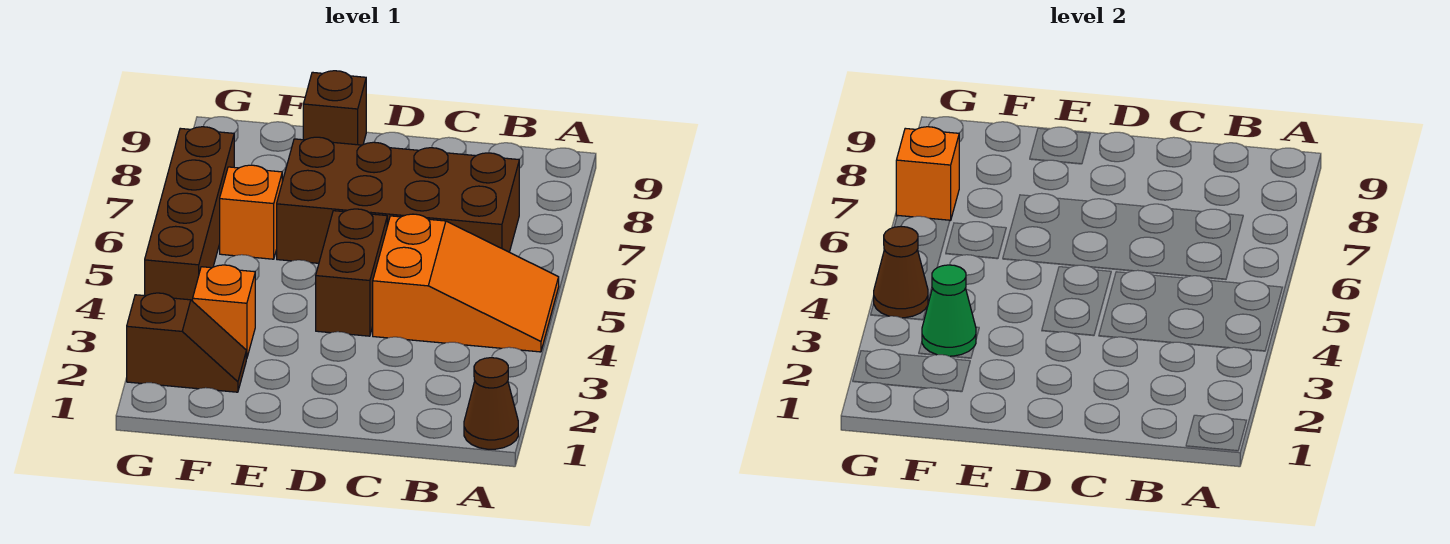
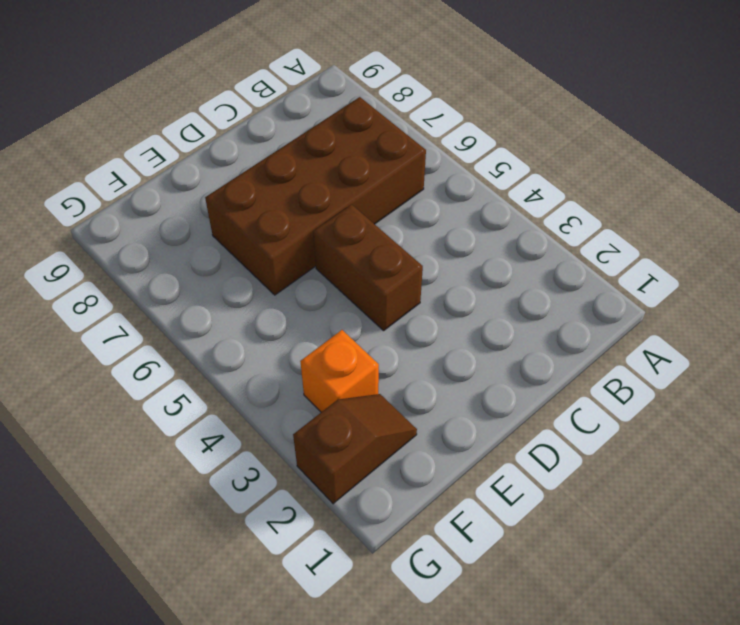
none -> brown 1x1 cone [464,358,518,449]
none -> orange 2x3 slope [373,214,559,352]
none -> brown 1x1 brick [303,71,366,145]

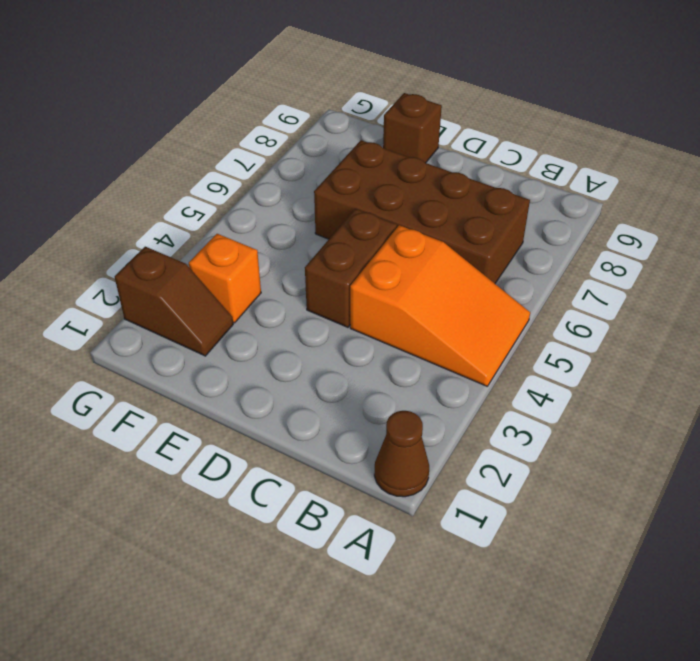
none -> orange 1x1 brick [220,165,282,259]
none -> brown 1x4 brick [145,127,234,301]
none -> green 1x1 cone [922,265,976,357]

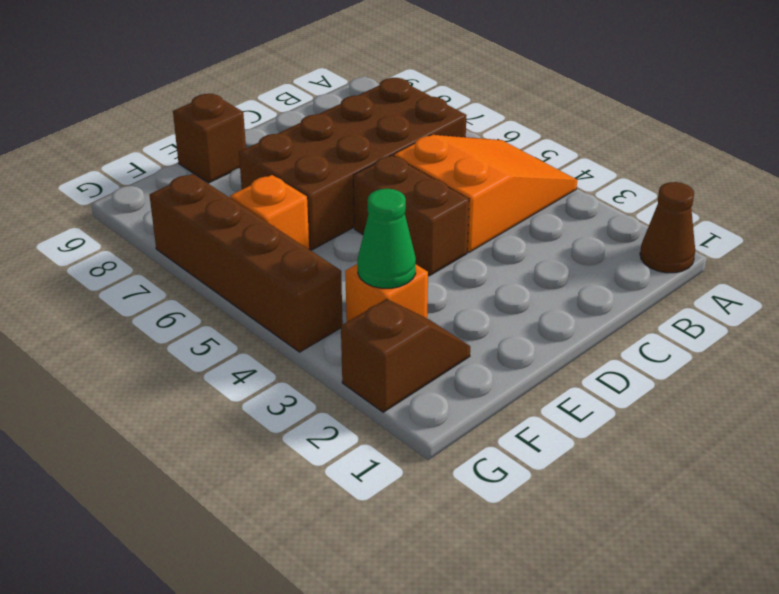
none -> brown 1x1 cone [874,226,928,318]
none -> orange 1x1 brick [896,127,959,221]

